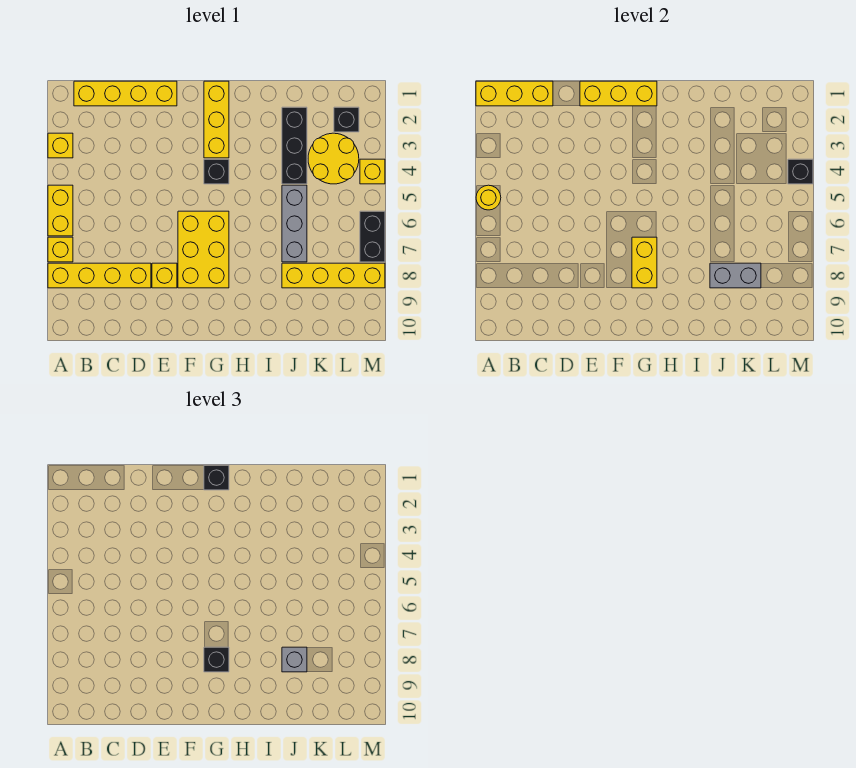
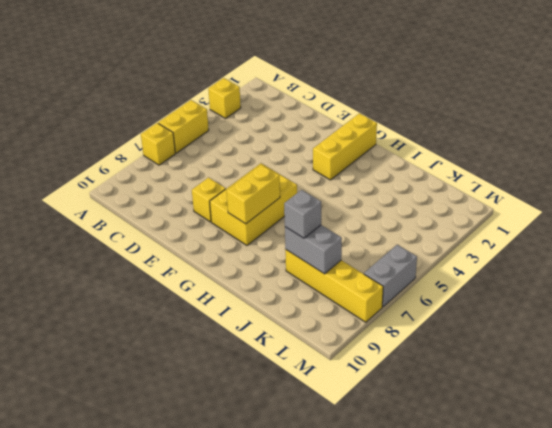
grey 1x2 brick [364,245,417,307] -> black 1x2 brick [360,211,385,262]
none -> yellow 1x4 brick [48,263,151,288]
none -> yellow 1x4 brick [74,81,177,106]
none -> black 1x1 brick [204,159,229,184]

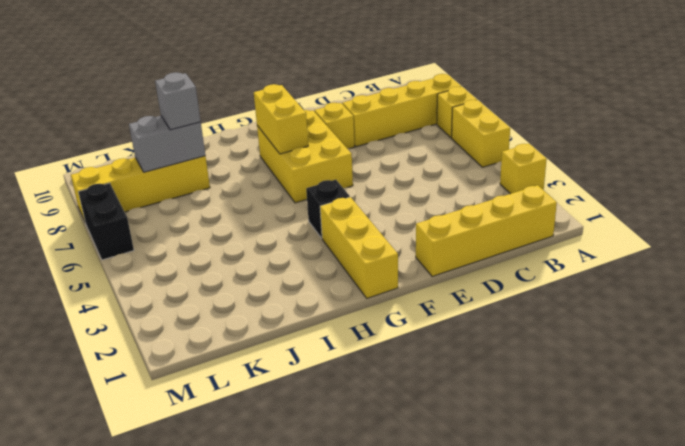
none -> black 1x3 brick [282,107,307,184]
none -> grey 1x3 brick [282,185,307,262]
none -> yellow 2x2 round brick [308,133,359,184]

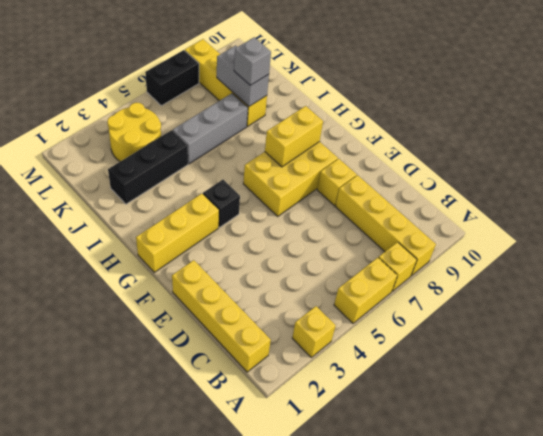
none -> black 1x1 brick [334,107,359,132]
none -> yellow 1x1 brick [360,159,385,184]
none -> yellow 1x3 brick [476,81,553,106]

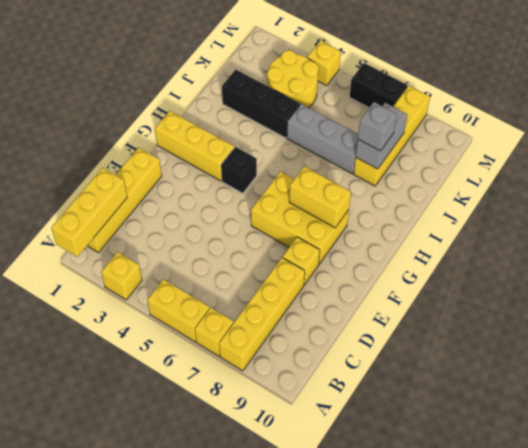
none -> black 1x1 brick [334,107,359,132]
none -> yellow 1x1 round brick [476,185,501,210]
none -> yellow 1x3 brick [580,81,657,106]

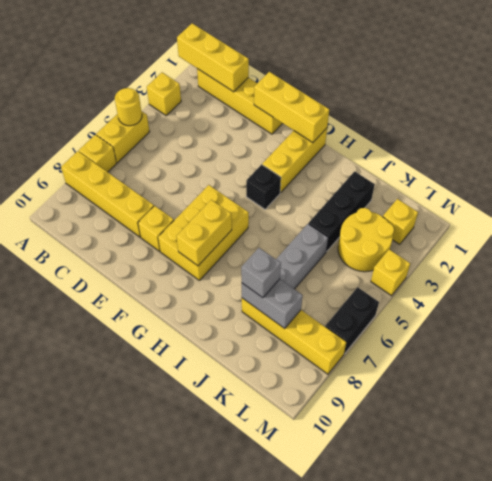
yellow 1x1 brick [383,199,418,244] -> black 1x1 brick [334,107,359,132]
none -> black 1x1 brick [788,159,813,184]
none -> black 1x1 brick [204,465,229,490]
none -> black 1x1 brick [204,647,229,672]

